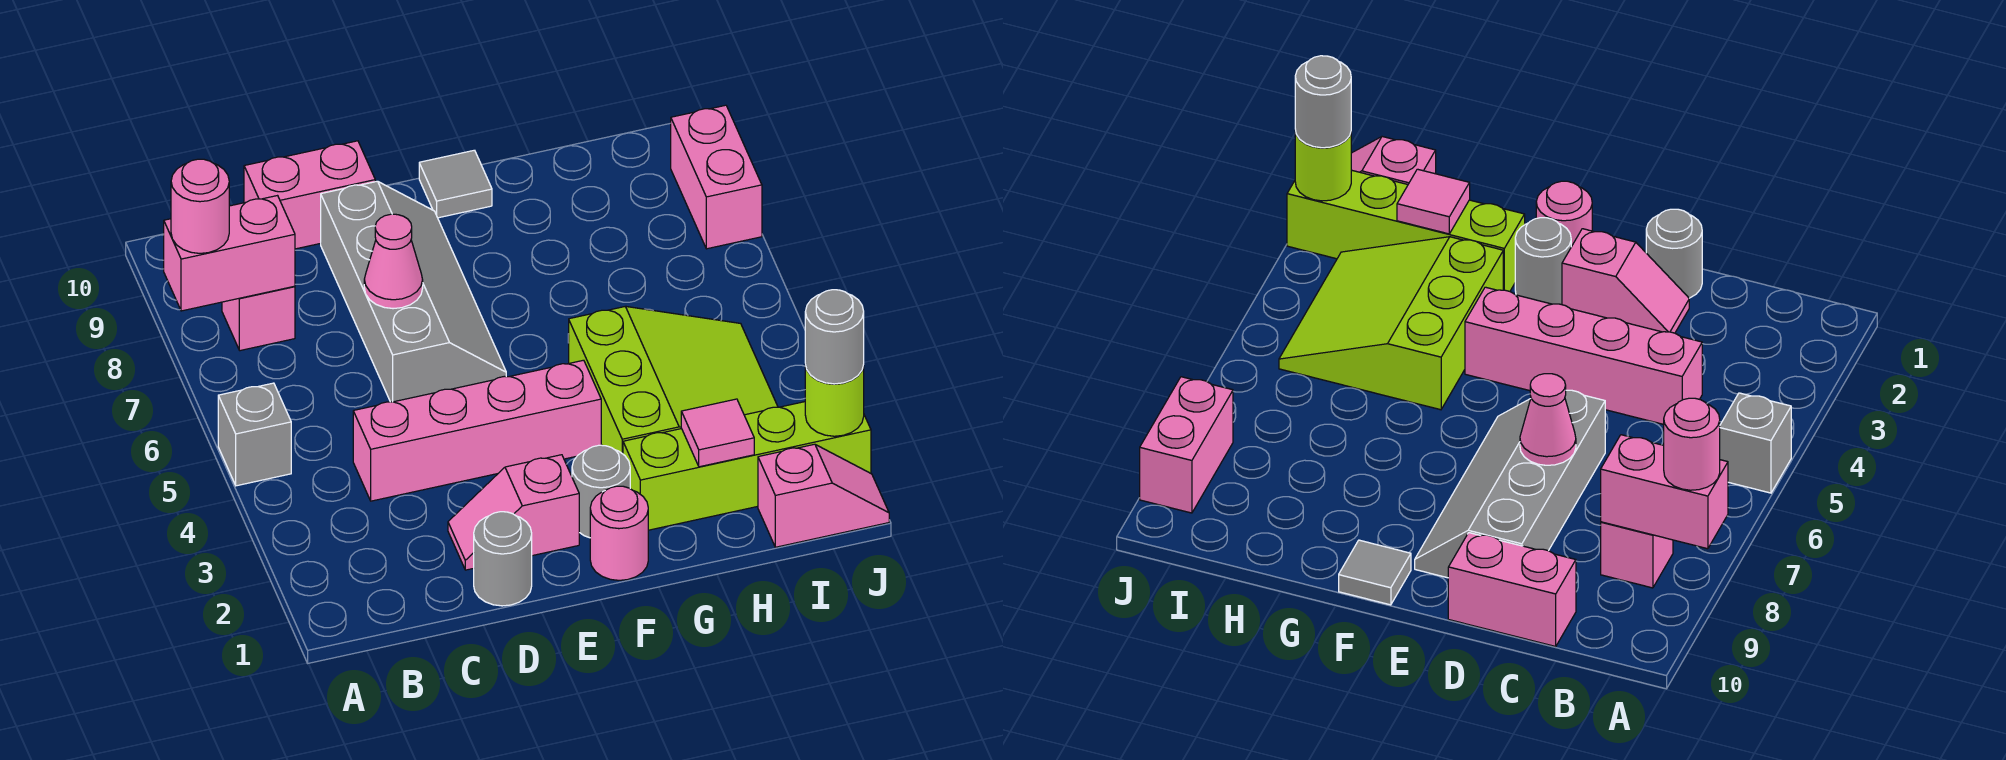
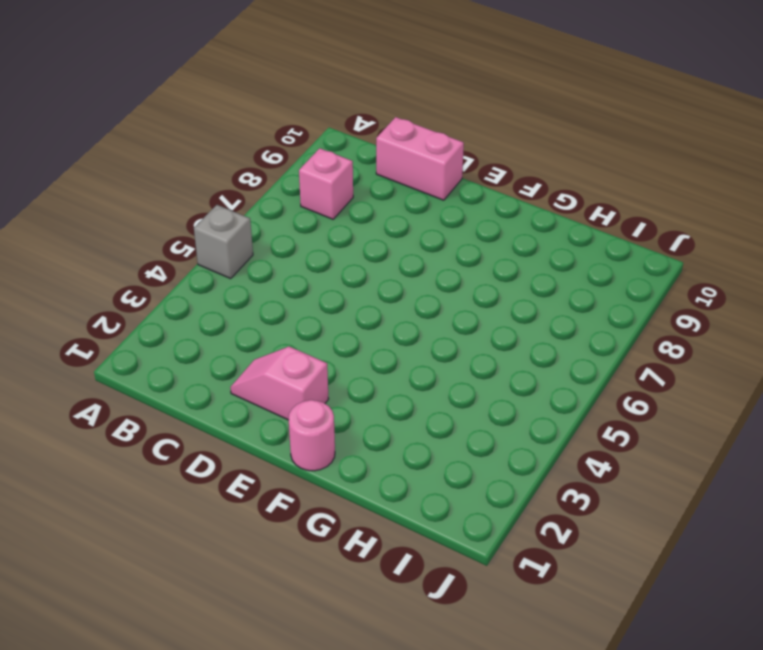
none -> pink 1x4 brick [353,360,601,501]
none -> grey 1x1 round brick [474,512,532,606]
none -> grey 2x4 slope [321,181,506,402]

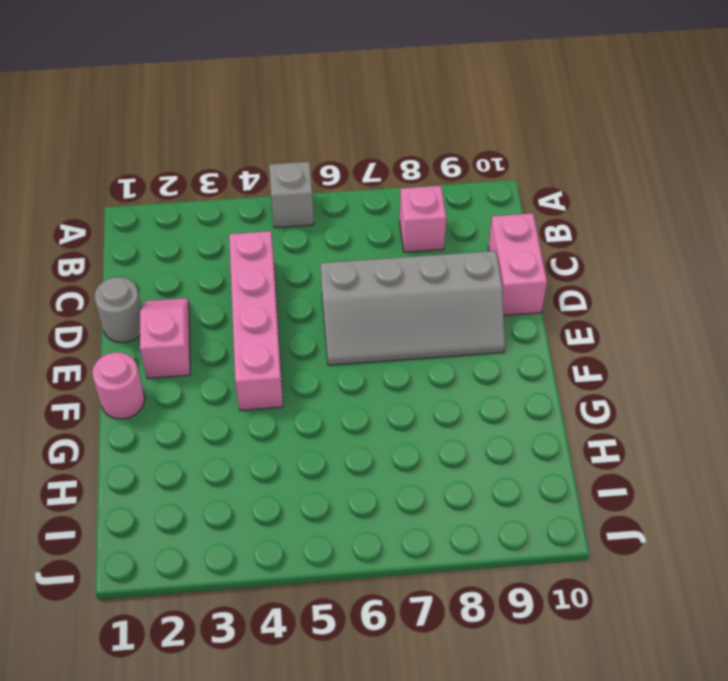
none -> grey 1x1 round brick [572,445,630,538]
none -> grey 1x1 tile [419,150,492,218]
none -> lime 1x4 brick [623,402,871,530]

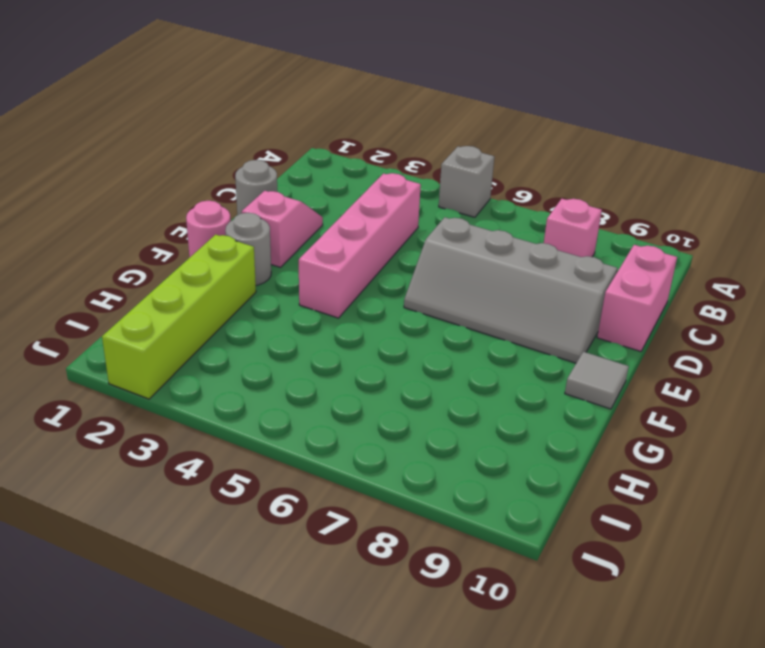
none -> lime 3x3 slope [568,306,778,454]
none -> pink 1x2 slope [758,444,889,547]
none -> pink 1x2 brick [671,105,762,249]

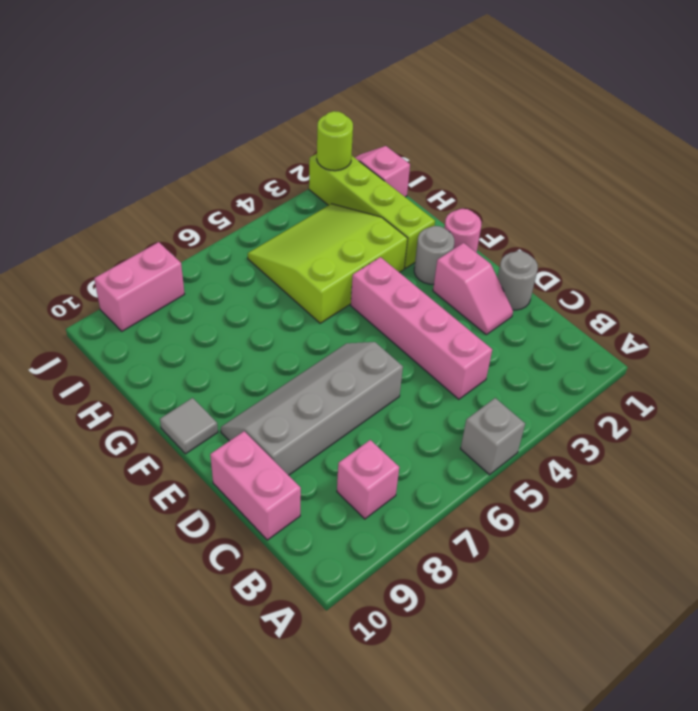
none -> pink 1x2 brick [164,196,295,311]
none -> pink 1x1 cone [364,214,423,309]
none -> pink 1x1 tile [681,399,754,467]

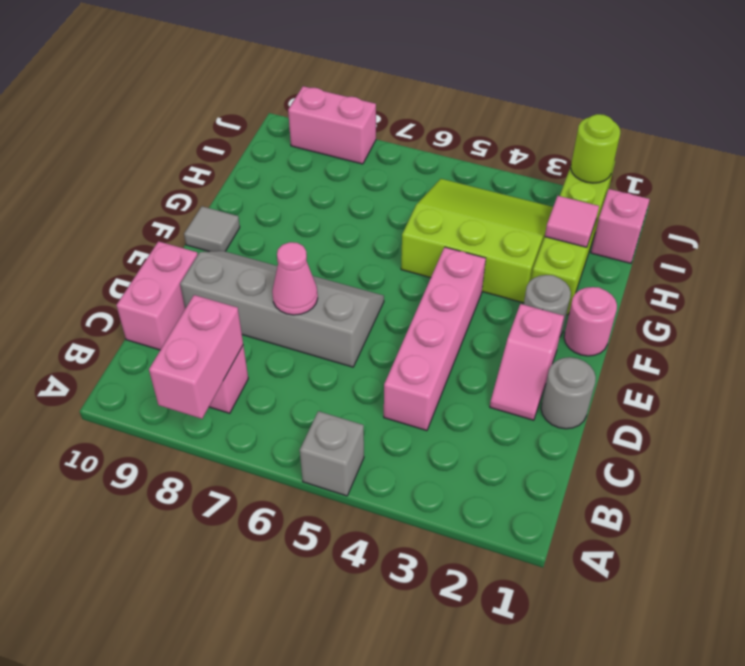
none -> pink 1x1 round brick [171,159,229,253]
none -> grey 1x1 round brick [805,290,864,384]

